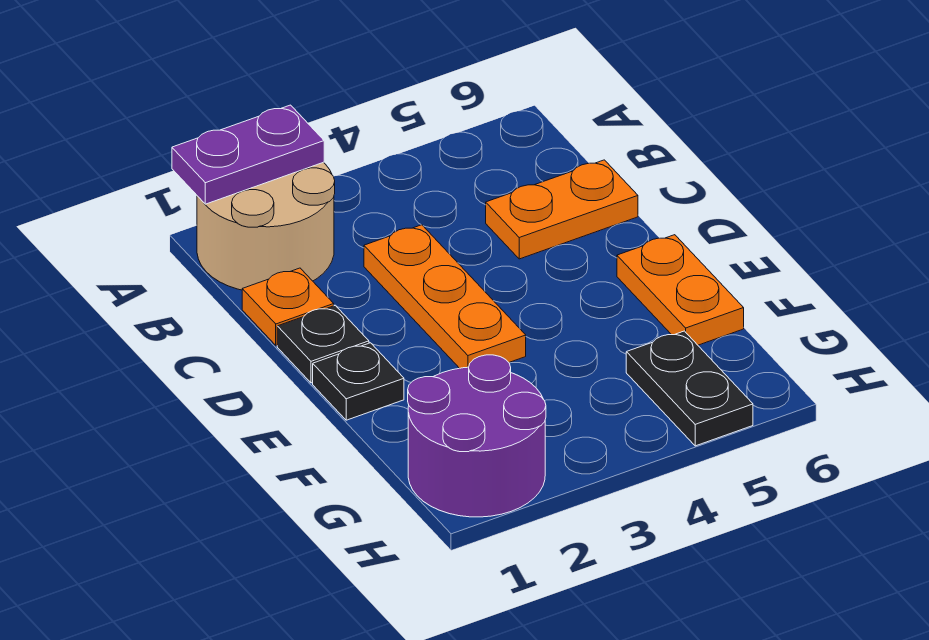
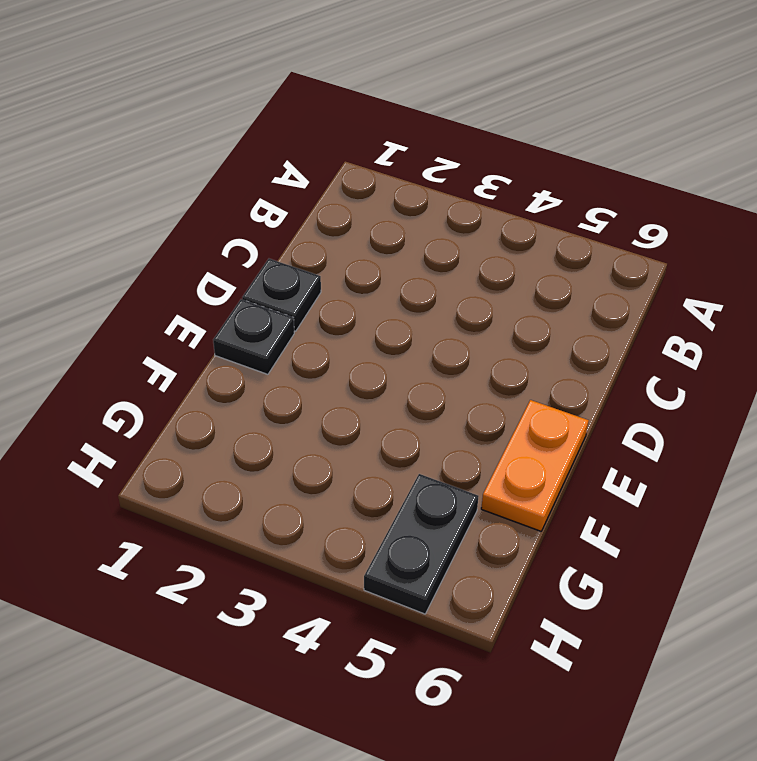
none -> tan 2x2 round brick [197,162,335,290]
none -> orange 1x1 plate [242,268,334,345]

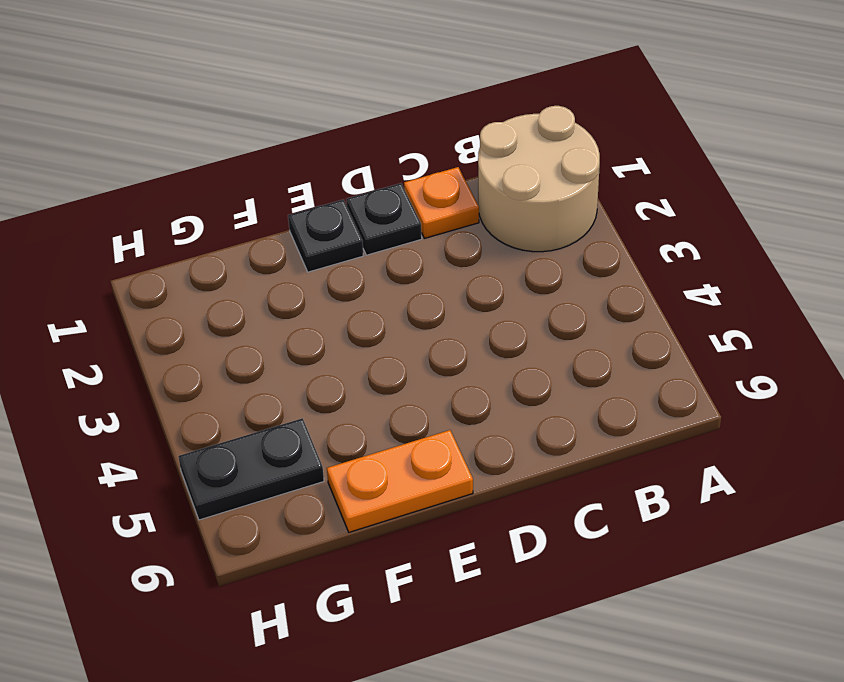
none -> orange 1x3 plate [364,225,526,368]
none -> orange 1x2 plate [486,160,638,259]

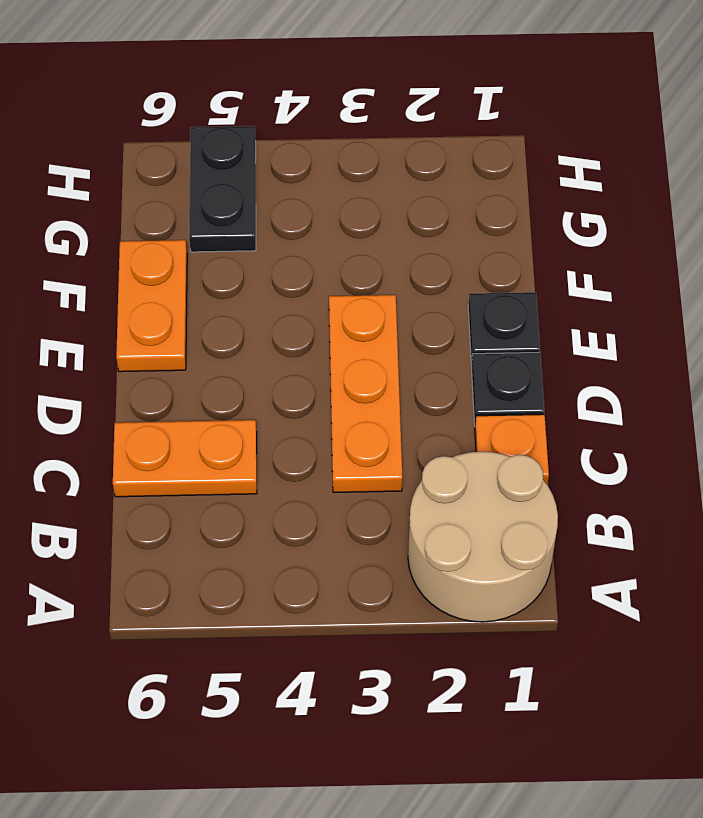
none -> purple 2x2 round brick [408,355,546,517]
none -> purple 1x2 plate [172,105,324,204]

